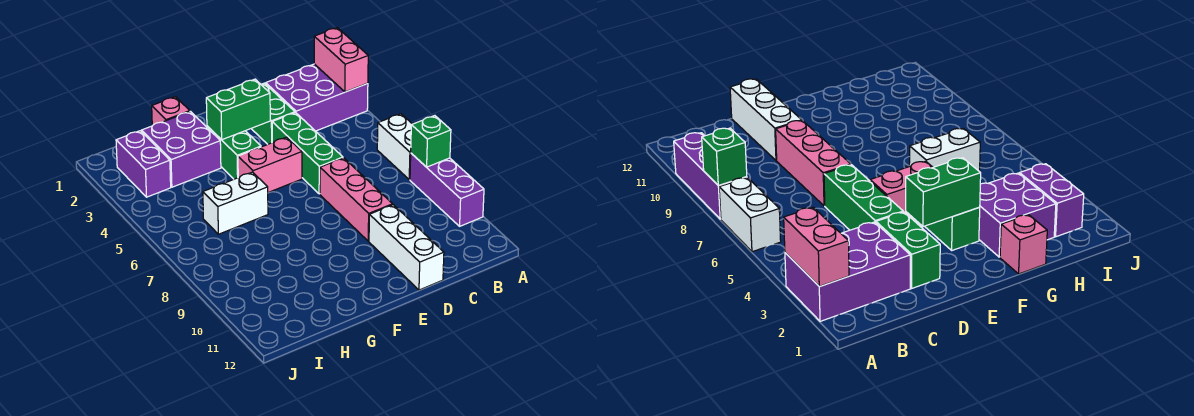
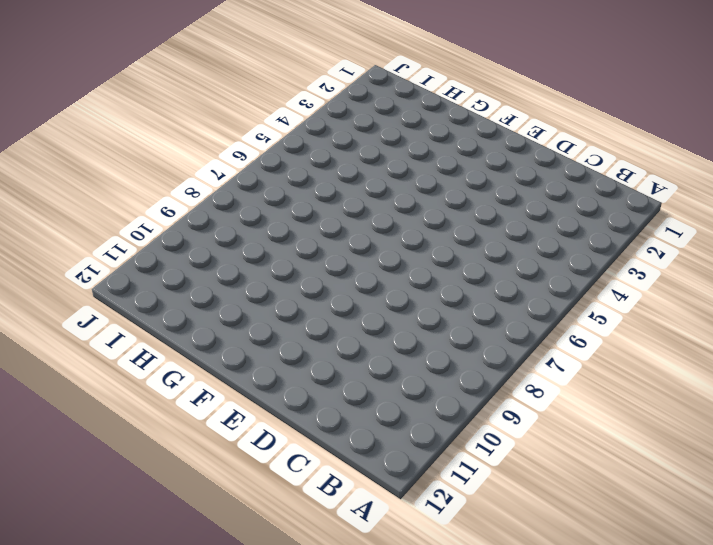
none -> purple 2x3 brick [266,64,368,131]
none -> white 1x2 brick [377,114,412,180]
none -> purple 1x3 brick [410,153,484,226]

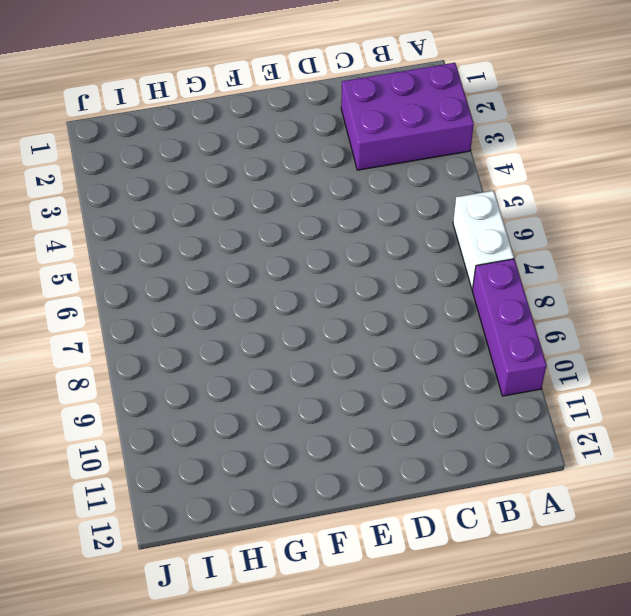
none -> green 1x2 brick [251,83,295,144]
none -> green 1x3 brick [272,113,343,194]
none -> pink 1x3 brick [320,158,393,241]

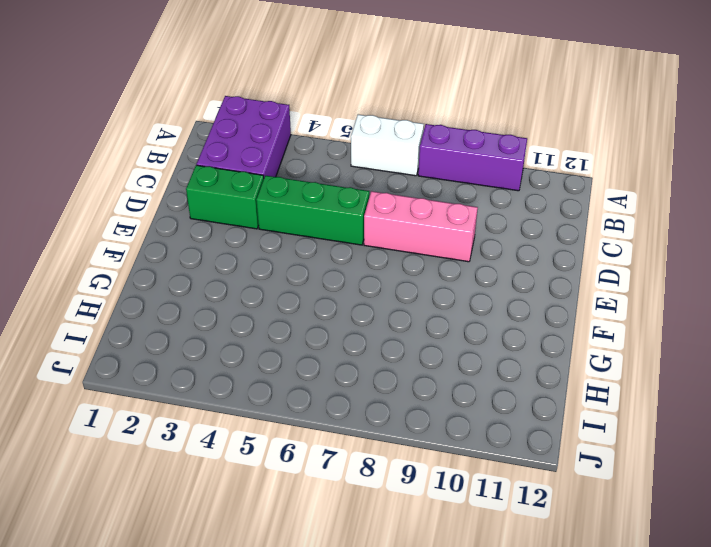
none -> white 1x3 brick [369,205,444,290]
none -> pink 1x2 brick [238,137,302,193]
none -> green 1x2 brick [207,126,261,179]

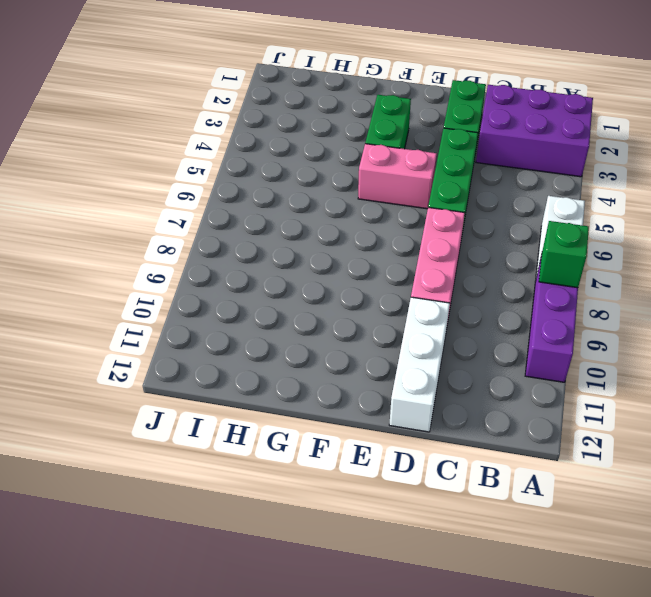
none -> pink 1x1 brick [152,97,190,126]
none -> purple 2x2 brick [142,111,221,187]
none -> white 1x2 brick [203,172,268,234]

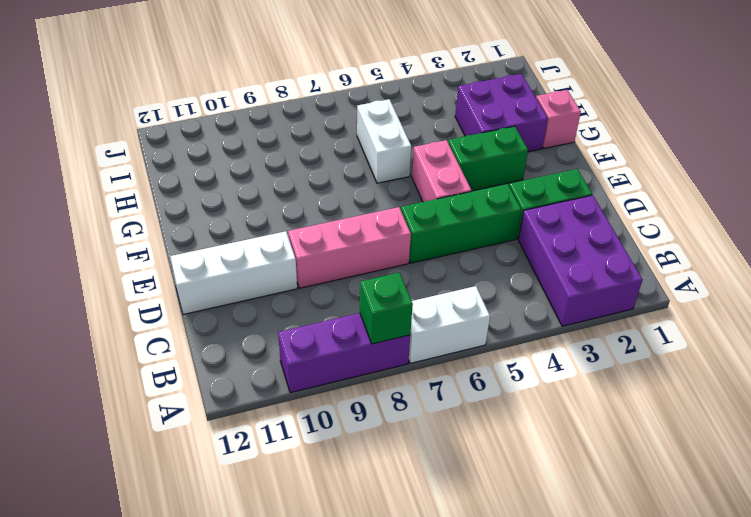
none -> purple 1x2 brick [116,131,171,197]
none -> pink 1x2 brick [314,28,368,92]
none -> green 1x2 brick [206,79,270,140]

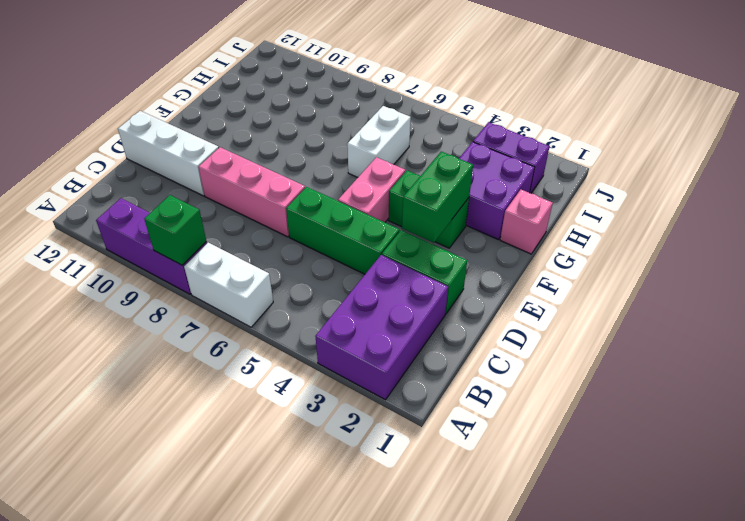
none -> pink 1x2 brick [314,28,368,92]

